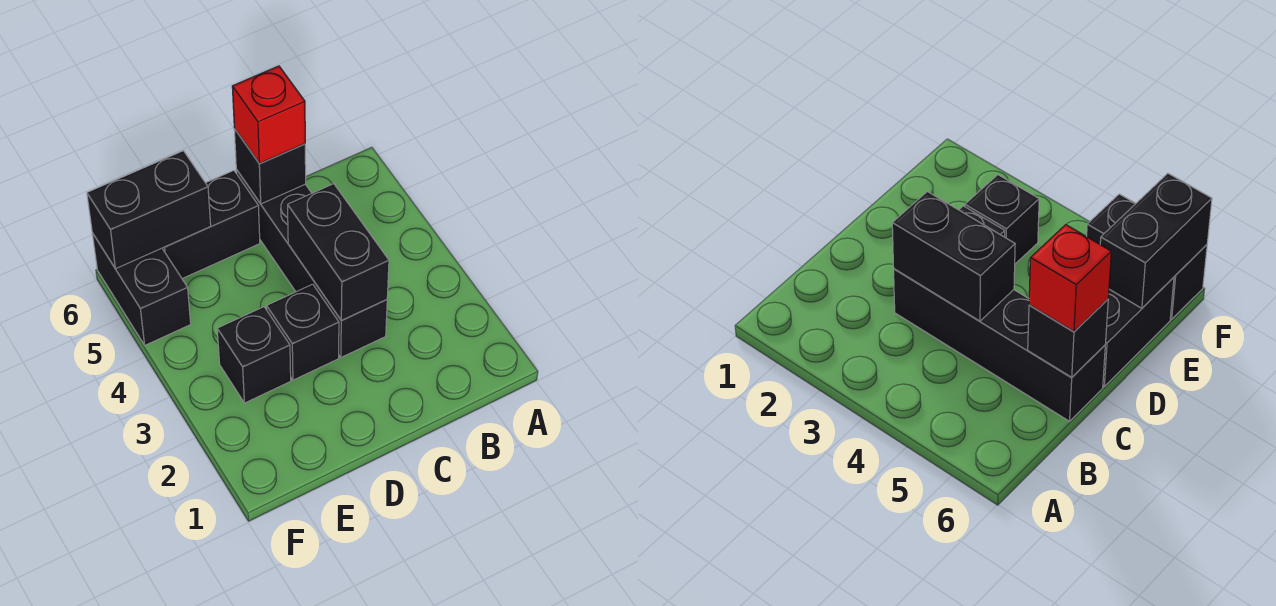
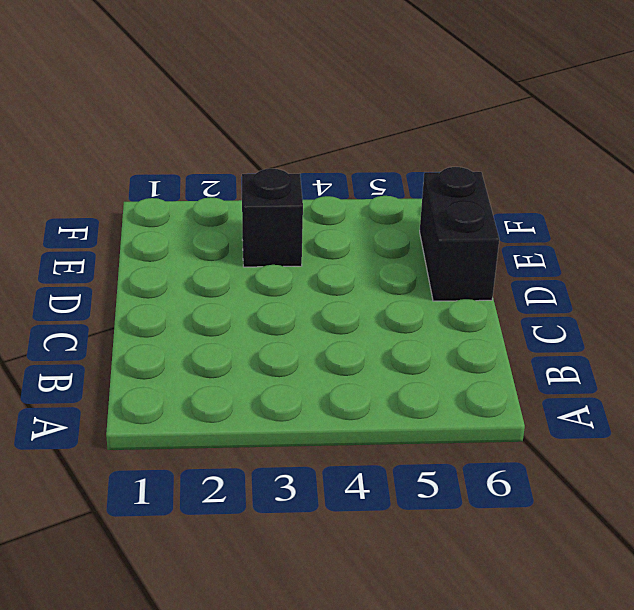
none -> black 1x4 brick [236,170,387,357]
none -> black 1x1 brick [267,284,339,380]

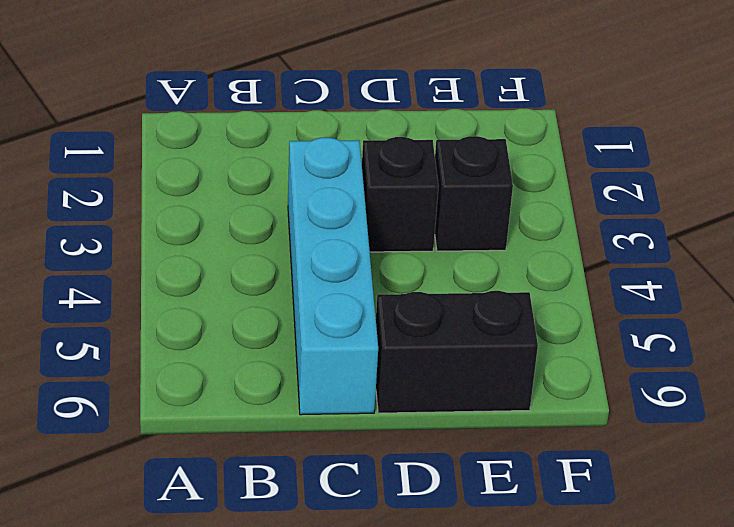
cyan 1x4 brick [288,138,378,415] -> black 1x4 brick [236,170,387,357]
none -> black 1x2 brick [92,233,191,345]
none -> black 1x2 brick [288,184,389,321]

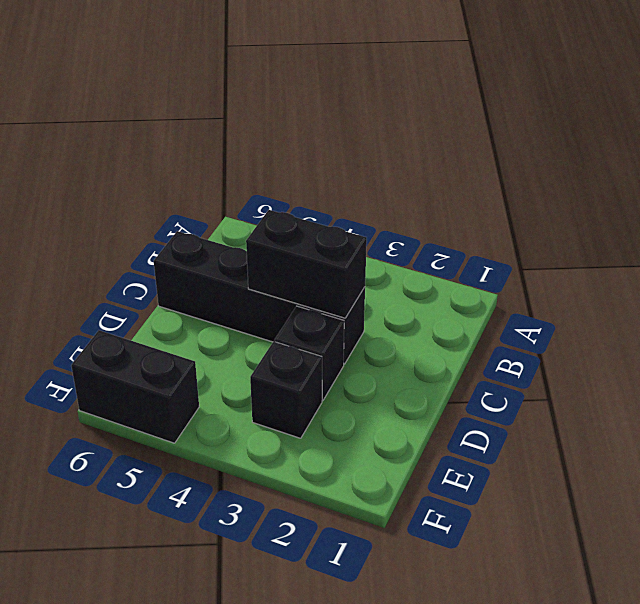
none -> black 1x2 brick [162,171,260,279]
none -> black 1x1 brick [234,129,306,204]

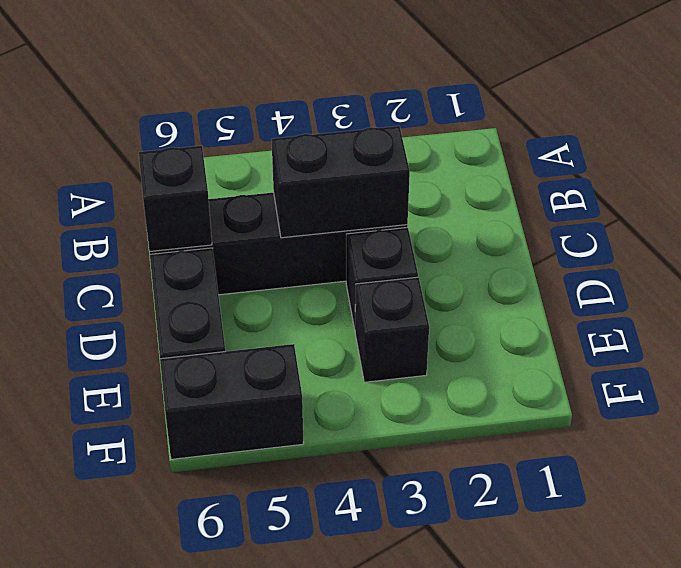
none -> black 1x2 brick [87,151,211,269]
none -> red 1x1 brick [232,66,305,164]

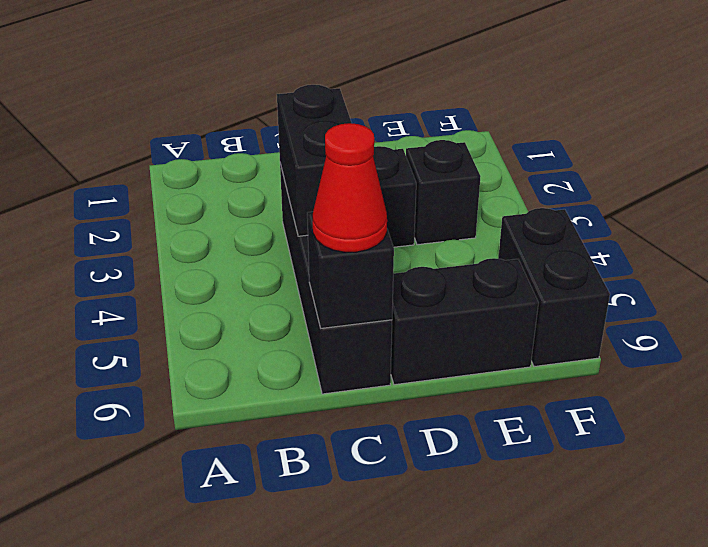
red 1x1 cone [313,123,387,252] -> red 1x1 brick [232,66,305,164]
none -> black 1x2 brick [87,151,211,269]

